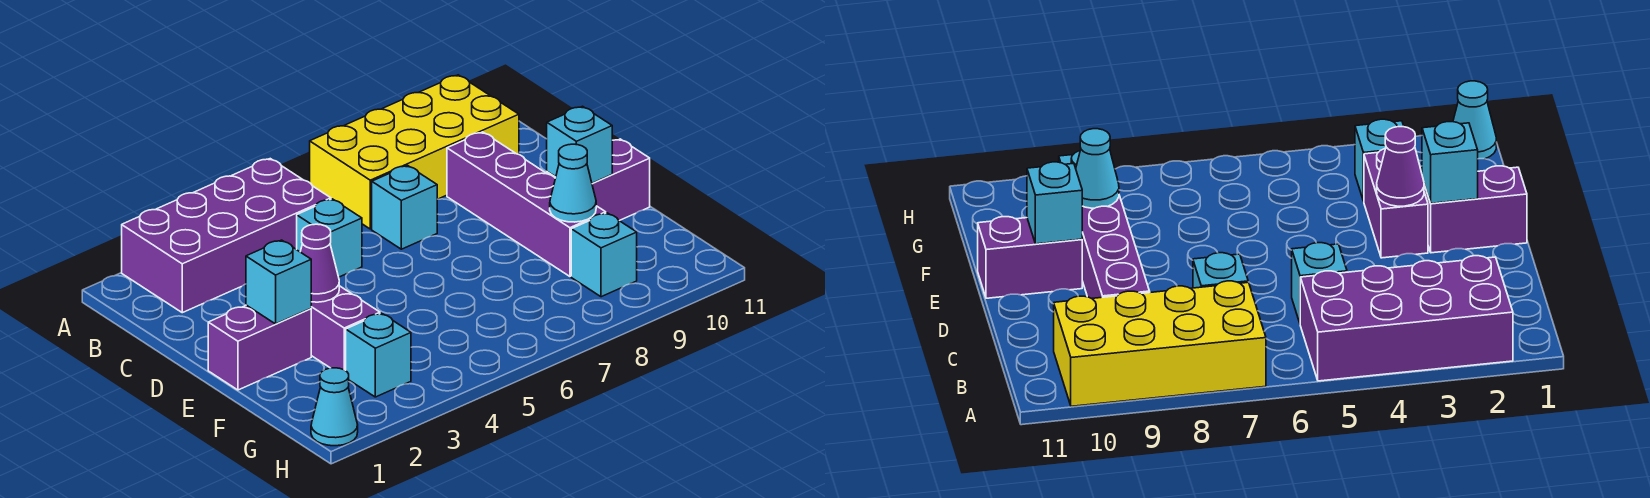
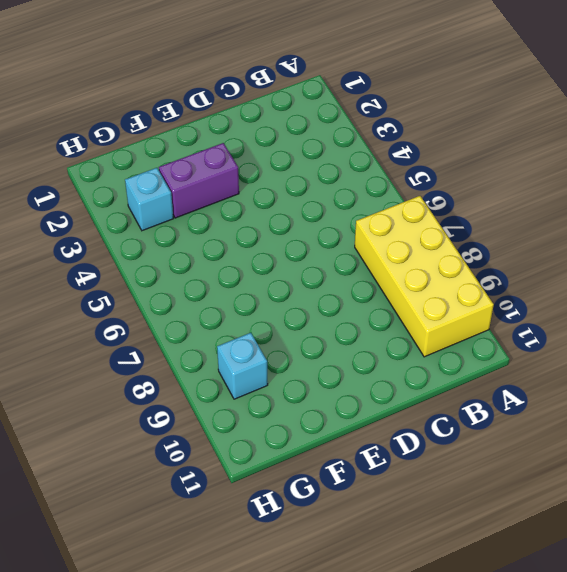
none -> purple 2x4 brick [122,159,331,313]
none -> cyan 1x1 brick [297,199,362,277]
none -> cyan 1x1 brick [372,166,437,249]

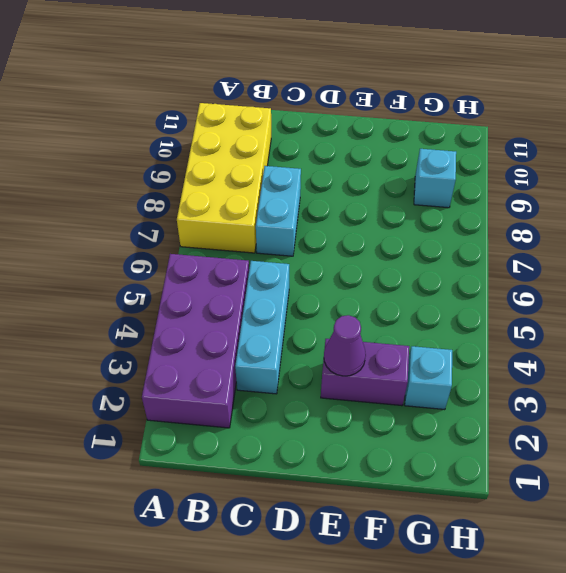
cyan 1x3 brick [235,261,289,394] -> cyan 1x1 brick [297,199,362,277]
cyan 1x2 brick [256,166,301,256] -> cyan 1x1 brick [372,166,437,249]
none -> purple 1x4 brick [447,132,606,276]
none -> purple 1x2 brick [208,305,311,390]
none -> purple 1x2 brick [547,139,650,221]

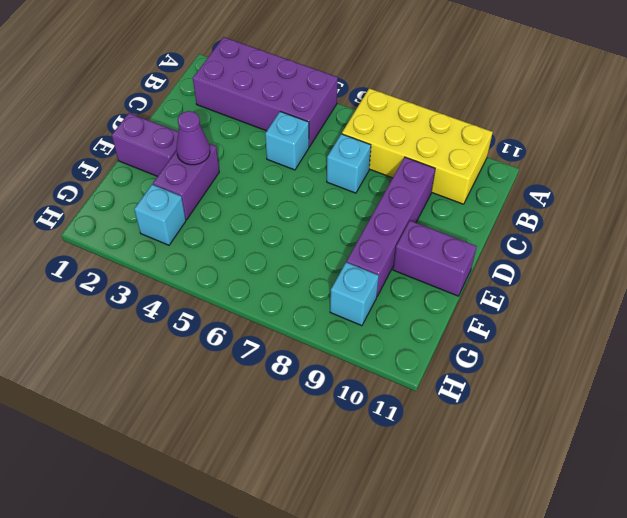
none -> cyan 1x1 cone [311,368,358,446]
none -> cyan 1x1 brick [246,240,311,324]
none -> cyan 1x1 brick [547,106,612,183]

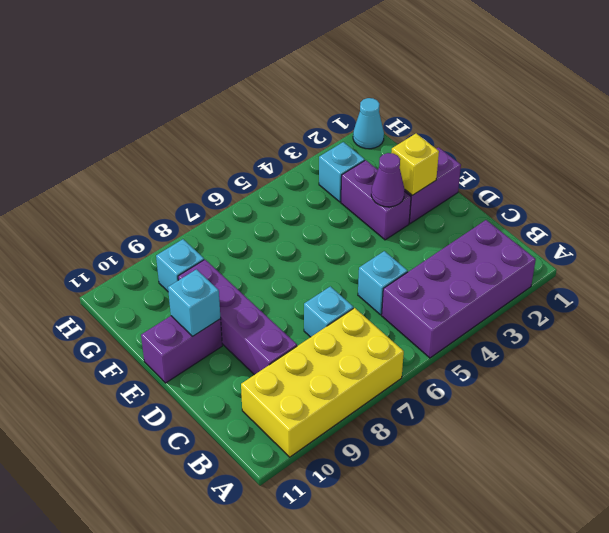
yellow 1x1 brick [392,133,439,195] -> cyan 1x1 brick [246,240,311,324]
none -> cyan 1x1 cone [550,144,596,222]

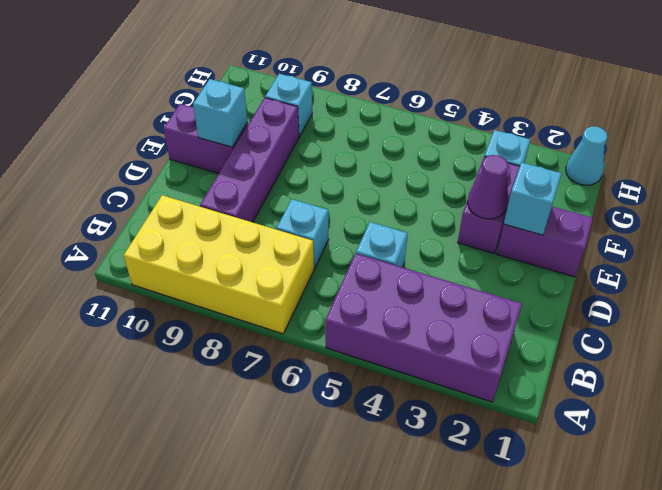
none -> cyan 1x1 cone [550,144,596,222]

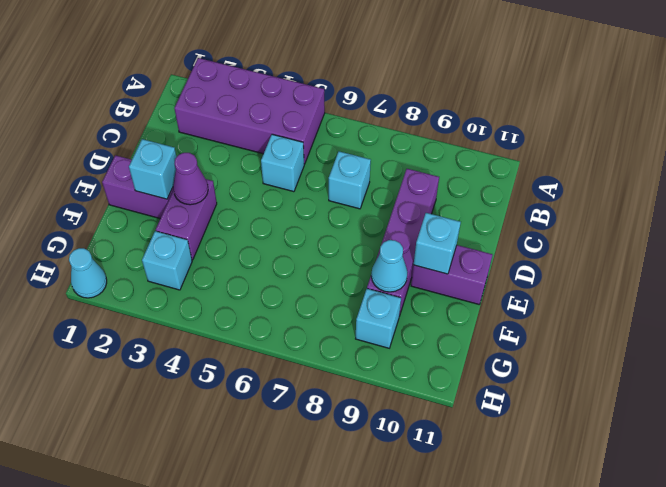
none -> yellow 2x4 brick [310,75,519,229]

